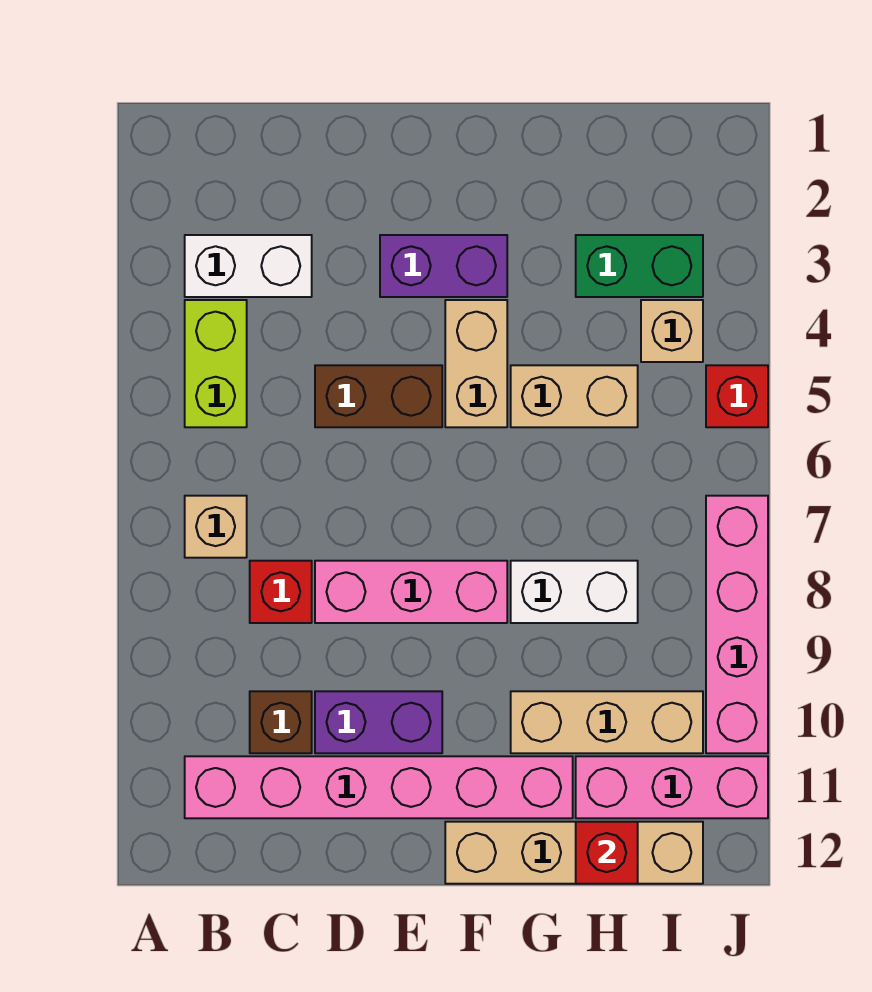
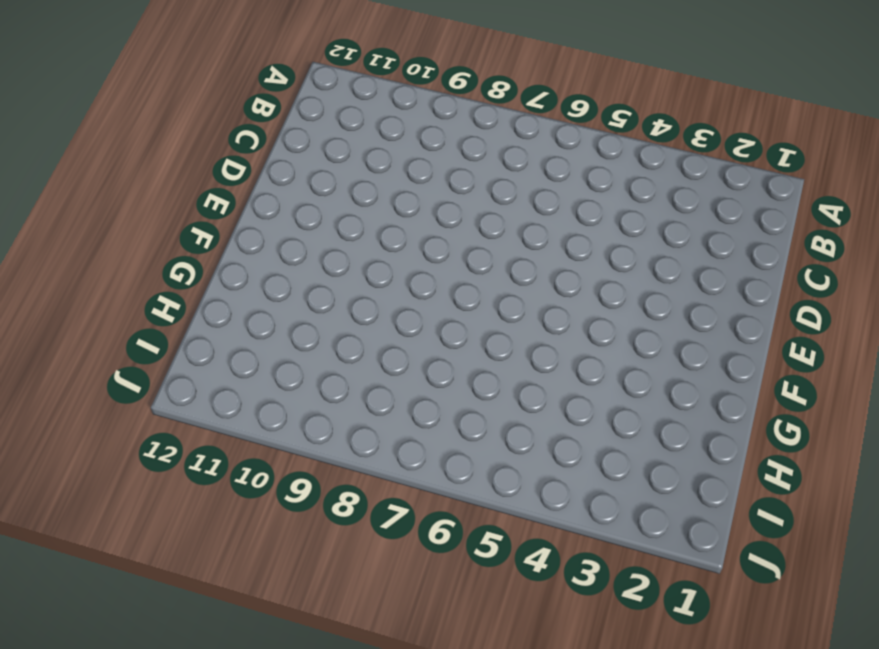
none -> white 1x2 brick [185,235,312,297]
none -> lime 1x2 brick [185,300,247,427]
none -> tan 1x1 brick [185,496,247,558]

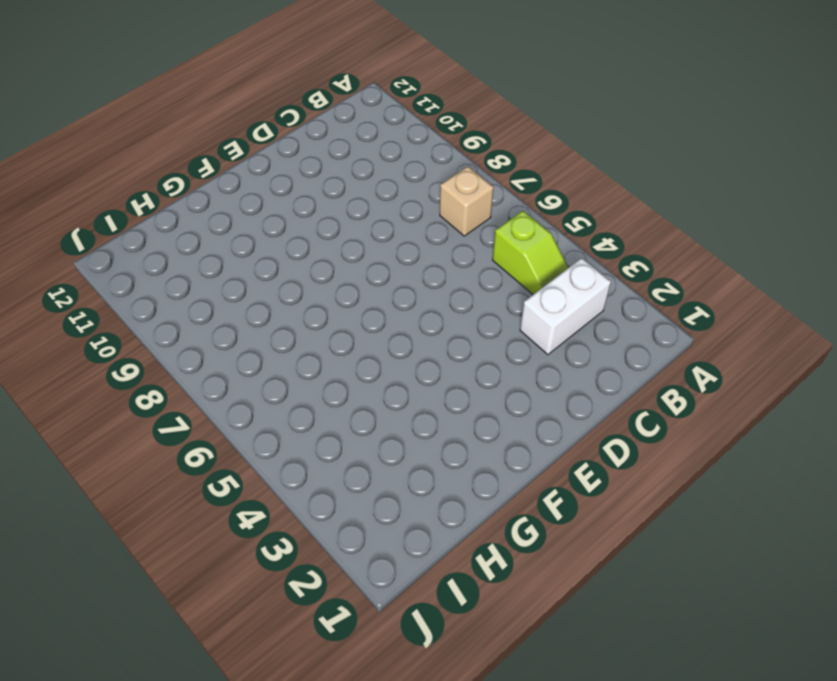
lime 1x2 slope [492,211,568,295] -> lime 1x2 brick [185,300,247,427]
none -> pink 1x6 brick [185,756,573,818]
none -> red 1x1 brick [250,561,312,623]
none -> brown 1x1 brick [250,691,312,753]

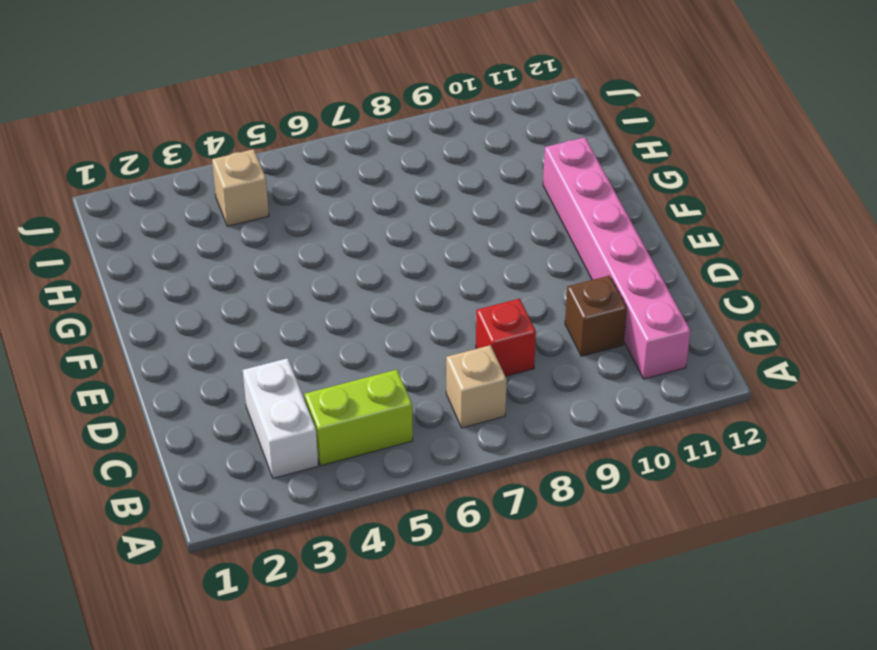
none -> brown 1x2 brick [315,365,442,427]
none -> pink 1x3 brick [315,561,507,623]
none -> purple 1x2 brick [315,691,442,753]

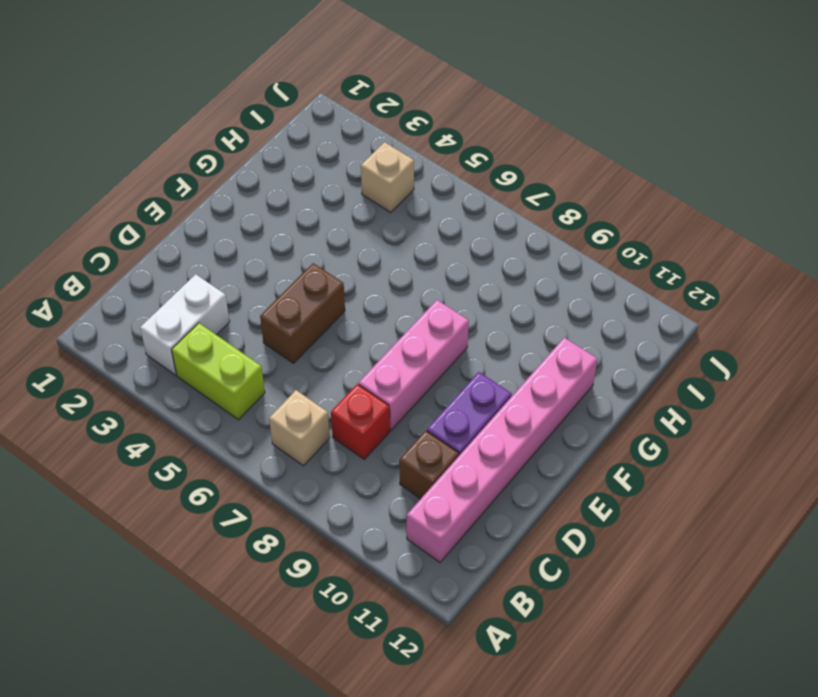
none -> purple 1x2 brick [380,235,507,297]
none -> tan 1x2 brick [445,300,507,427]
none -> tan 1x4 brick [445,822,703,884]

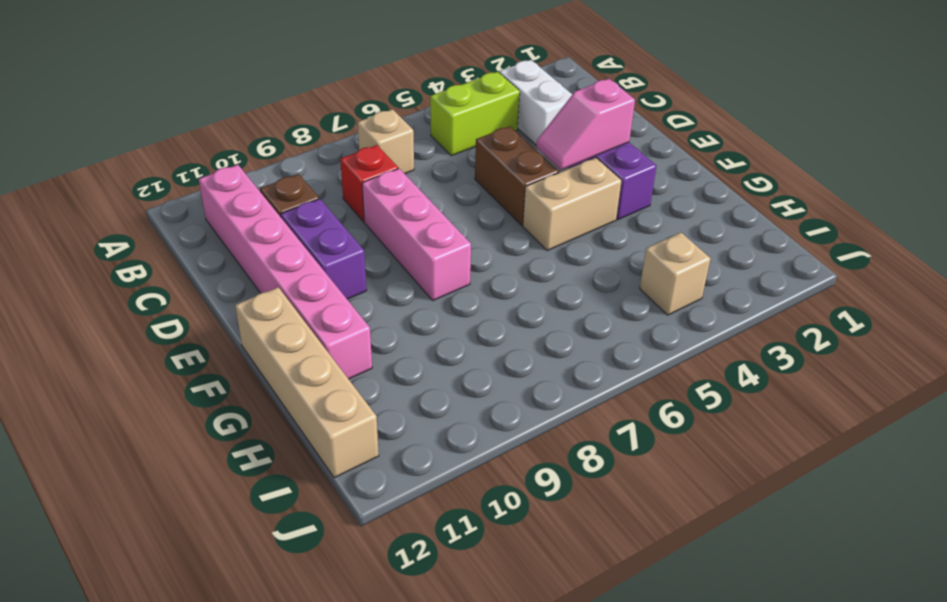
pink 1x2 slope [536,79,635,170] -> none
none -> tan 1x2 brick [511,365,638,427]
none -> white 1x2 brick [511,561,638,623]
none -> tan 1x3 brick [511,691,703,753]

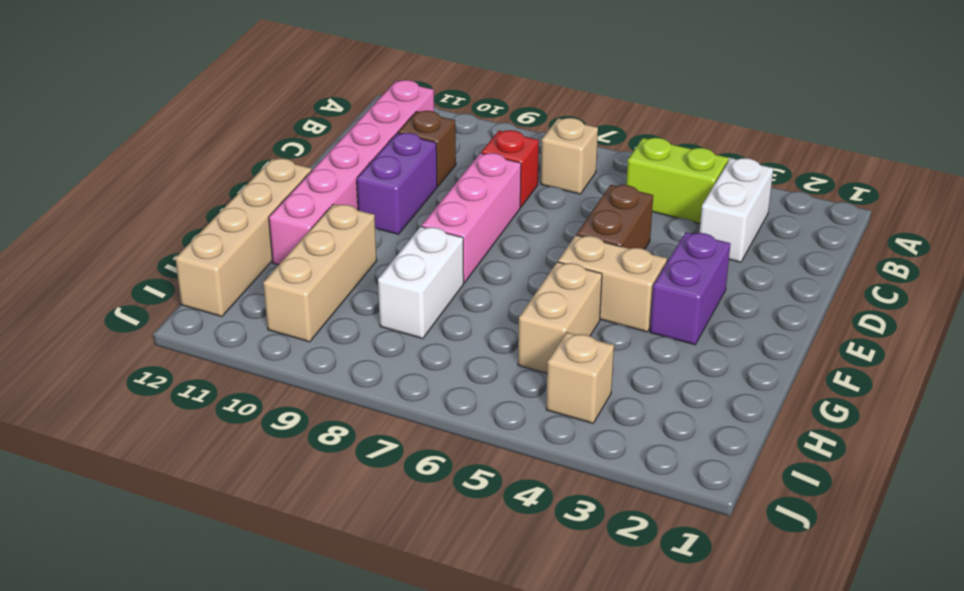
none -> green 1x2 brick [576,235,703,297]
none -> pink 1x3 brick [576,756,768,818]
none -> red 1x1 brick [706,365,768,427]

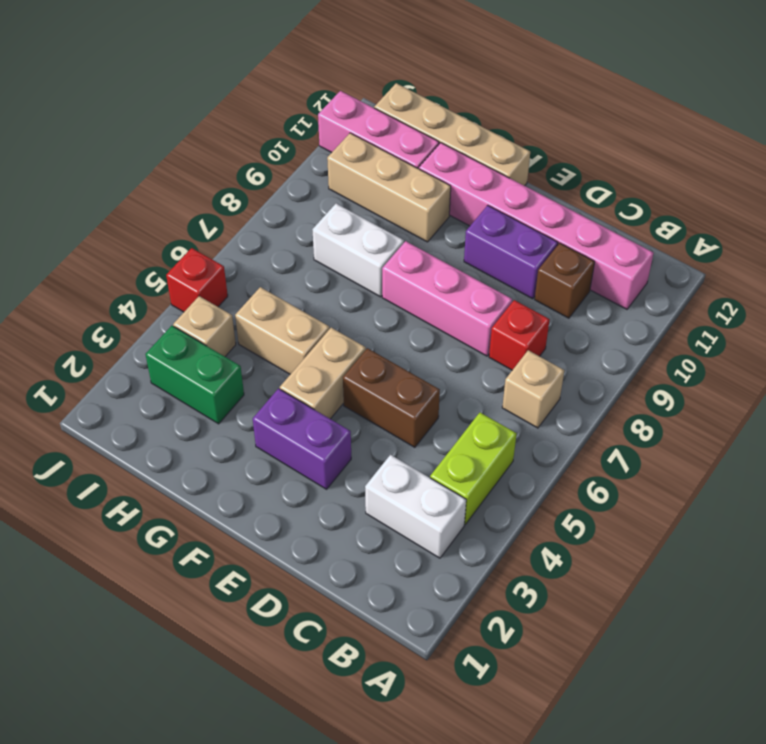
none -> pink 1x4 brick [706,496,768,753]
none -> red 1x1 brick [576,822,638,884]

